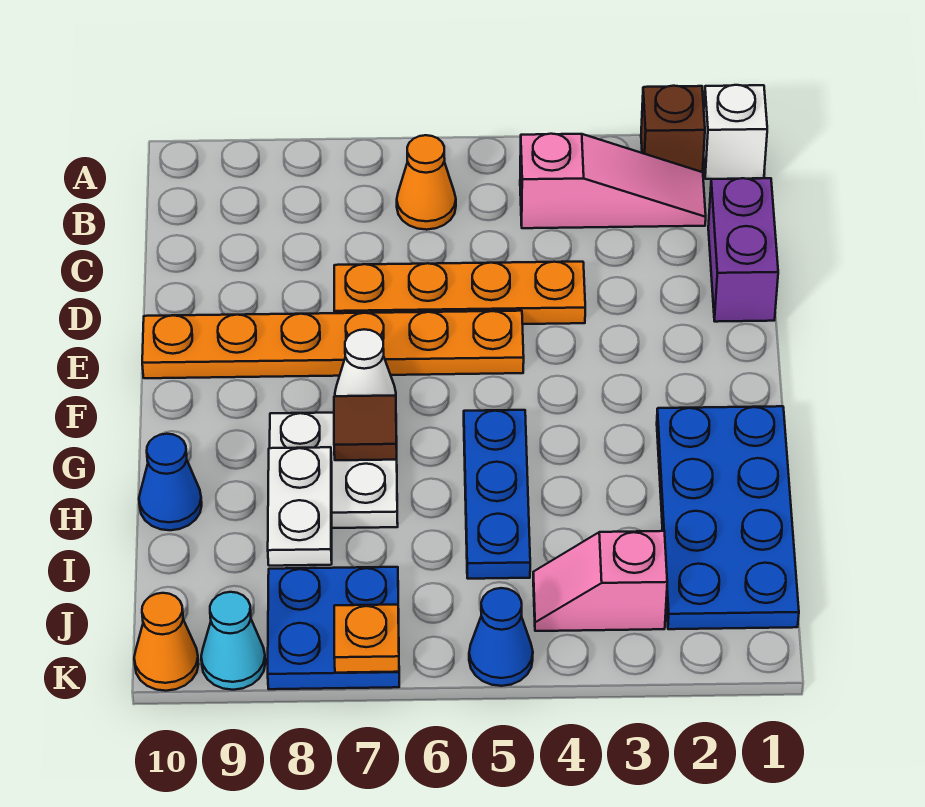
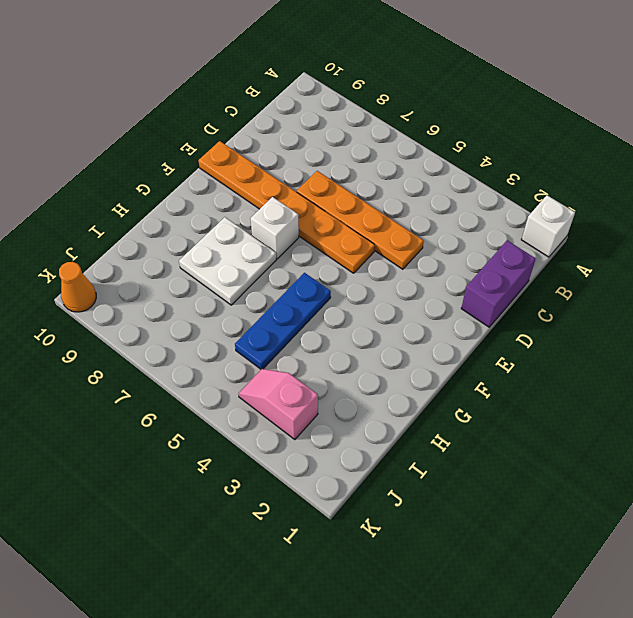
white 1x1 brick [251,197,299,259] -> white 1x1 cone [335,329,396,396]
none -> brown 1x1 brick [641,86,705,172]
none -> pink 1x3 slope [520,134,706,228]
none -> orange 1x1 cone [397,135,456,230]

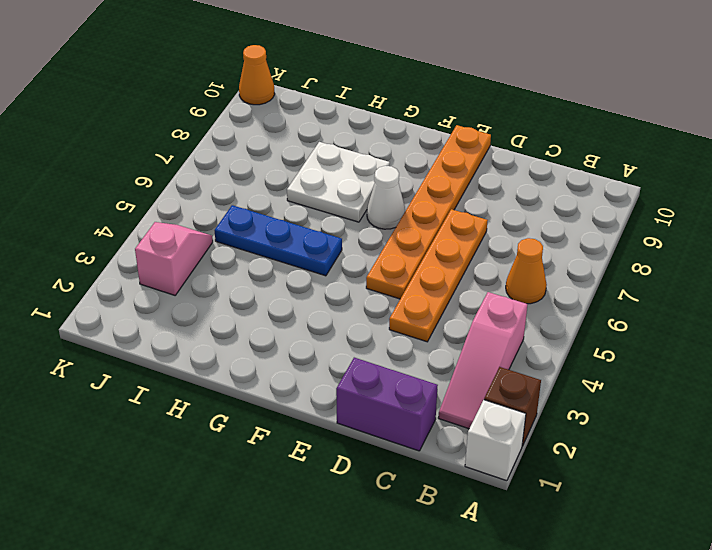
none -> blue 2x4 plate [657,406,799,629]
none -> blue 1x1 cone [139,434,202,530]
none -> blue 2x2 plate [268,567,399,689]

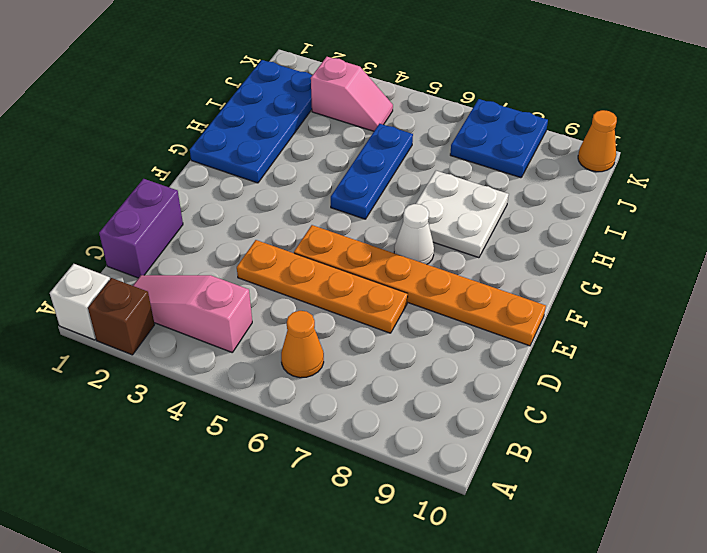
none -> blue 1x1 cone [139,434,202,530]
none -> blue 1x1 cone [469,588,533,686]
none -> cyan 1x1 cone [201,592,265,690]

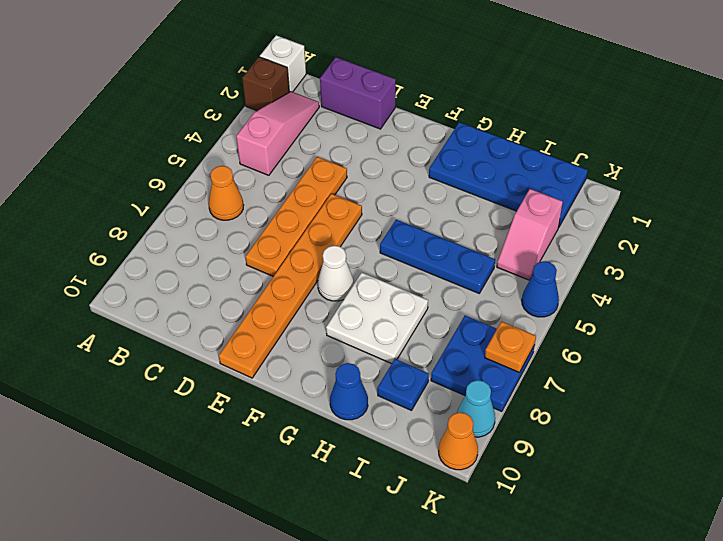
blue 1x1 plate [377,359,429,411] -> none
none -> brown 1x1 tile [334,396,397,460]
none -> white 1x2 plate [268,447,332,566]

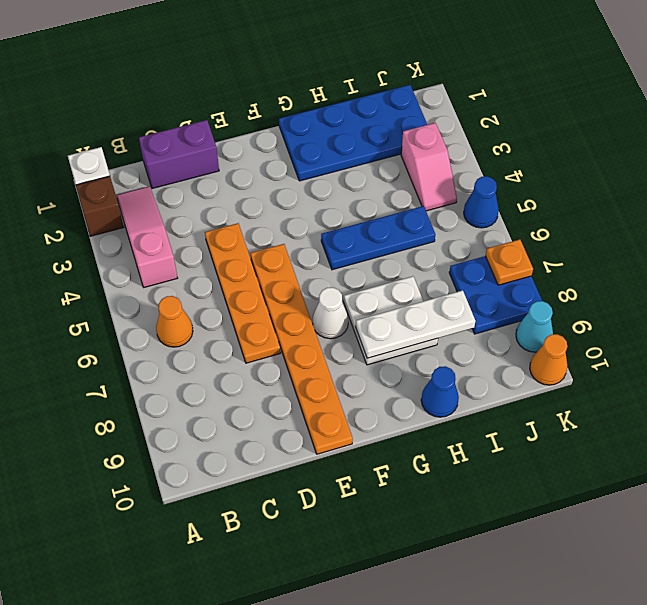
white 1x3 plate [356,290,475,358] -> white 1x2 plate [268,447,332,566]
none -> brown 1x1 tile [334,396,397,460]

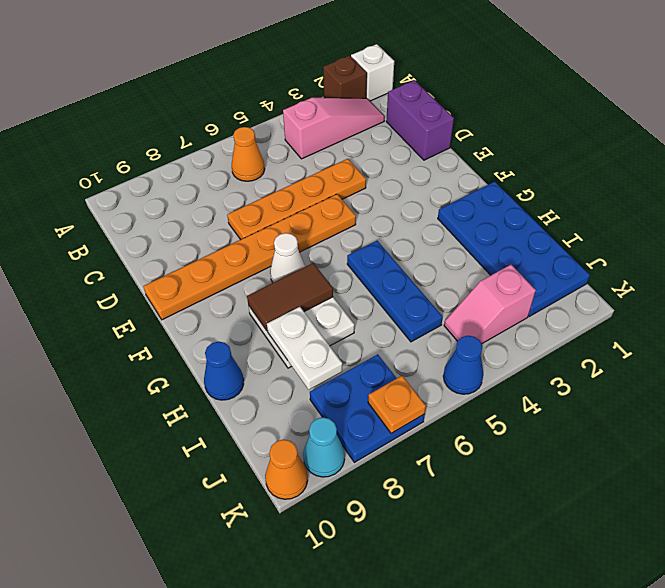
brown 1x2 tile [247,263,333,331] -> brown 1x1 tile [334,396,397,460]

